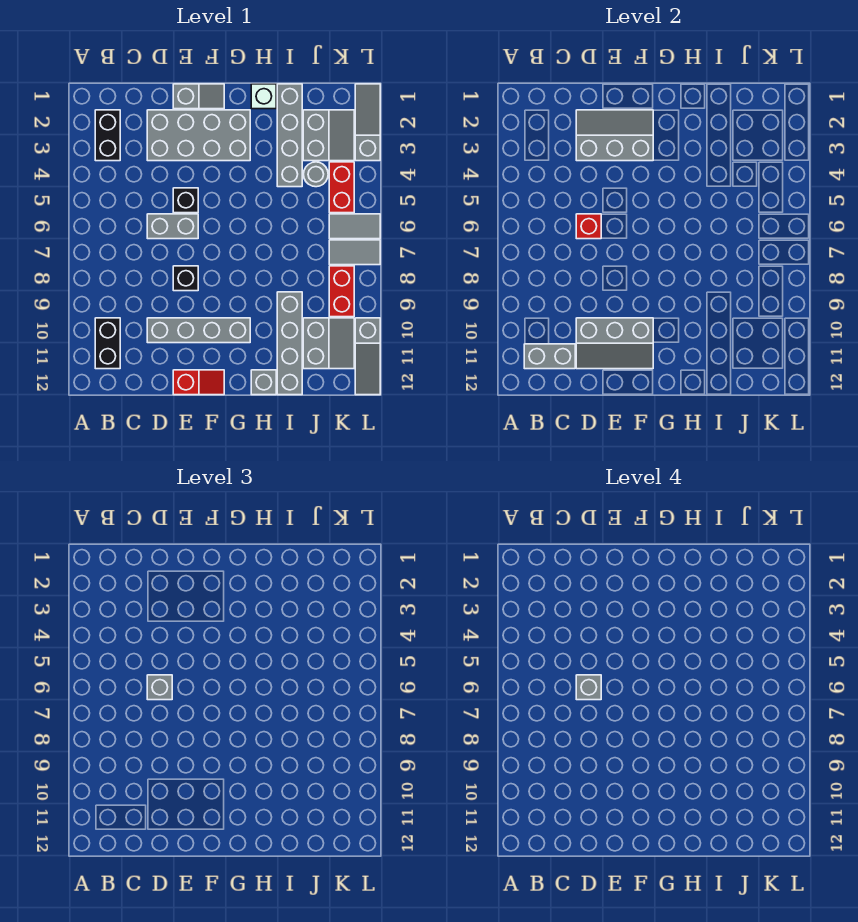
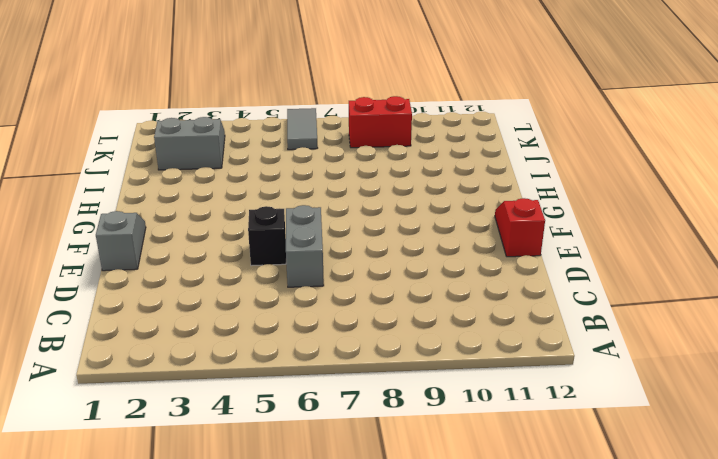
none -> black 1x2 brick [95,110,120,161]
none -> black 1x2 brick [95,318,120,369]
none -> grey 2x4 brick [147,110,250,161]

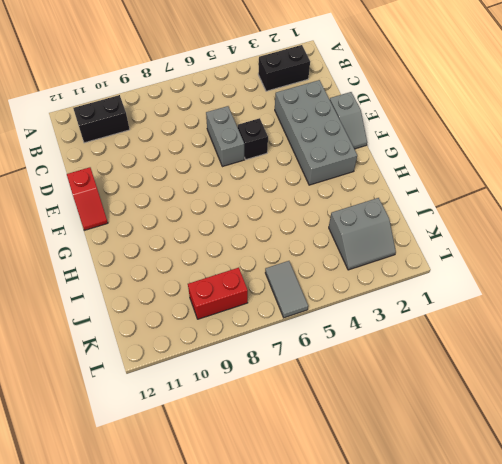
none -> grey 1x4 brick [147,318,250,343]
none -> black 1x1 brick [173,266,198,291]
none -> white 1x1 brick [251,84,276,109]

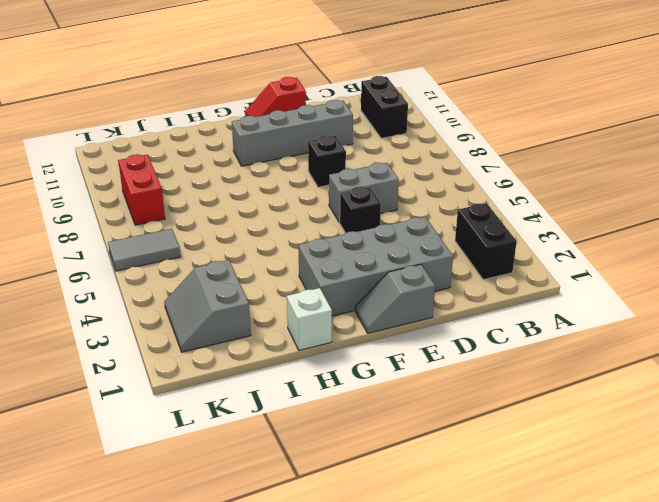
none -> grey 1x1 brick [251,370,276,395]
none -> grey 1x4 brick [277,84,302,187]
none -> grey 1x4 brick [277,292,302,395]

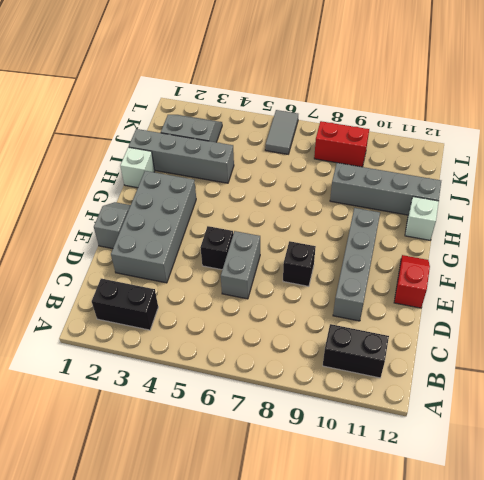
white 1x1 brick [405,197,439,240] -> grey 1x1 brick [251,370,276,395]
none -> grey 1x1 round brick [304,162,328,187]
none -> grey 2x2 slope [303,318,354,369]
none -> red 1x2 brick [329,162,354,213]

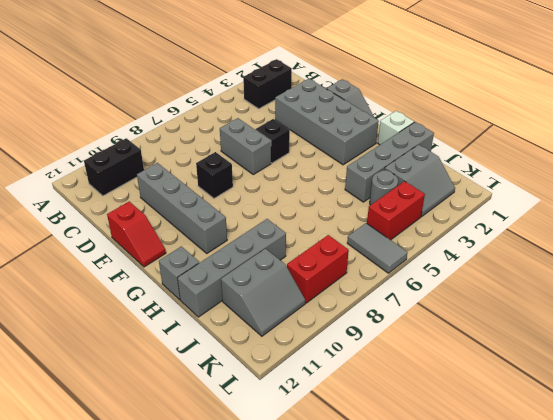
none -> grey 1x2 tile [329,240,380,265]
none -> grey 1x3 slope [355,84,380,161]
none -> grey 1x3 slope [355,318,380,395]

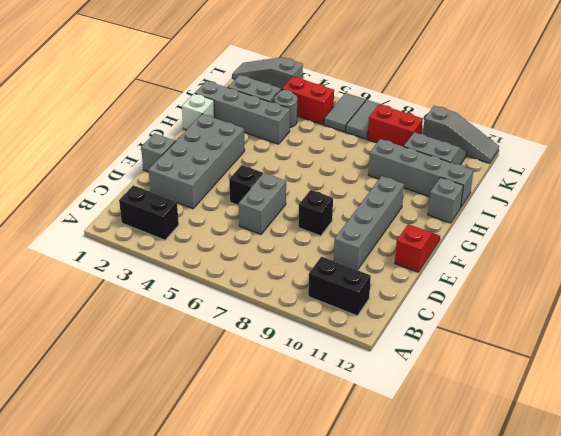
none -> grey 1x2 brick [524,344,575,369]
none -> grey 2x3 slope [576,110,653,161]
none -> red 1x1 brick [576,214,601,239]

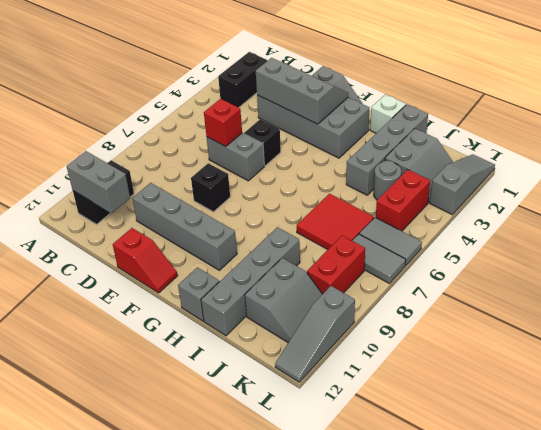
red 2x2 tile [297,194,374,250] -> none
none -> grey 2x3 slope [576,318,653,369]
none -> grey 1x1 brick [147,675,172,700]
none -> grey 1x1 brick [576,675,601,700]

